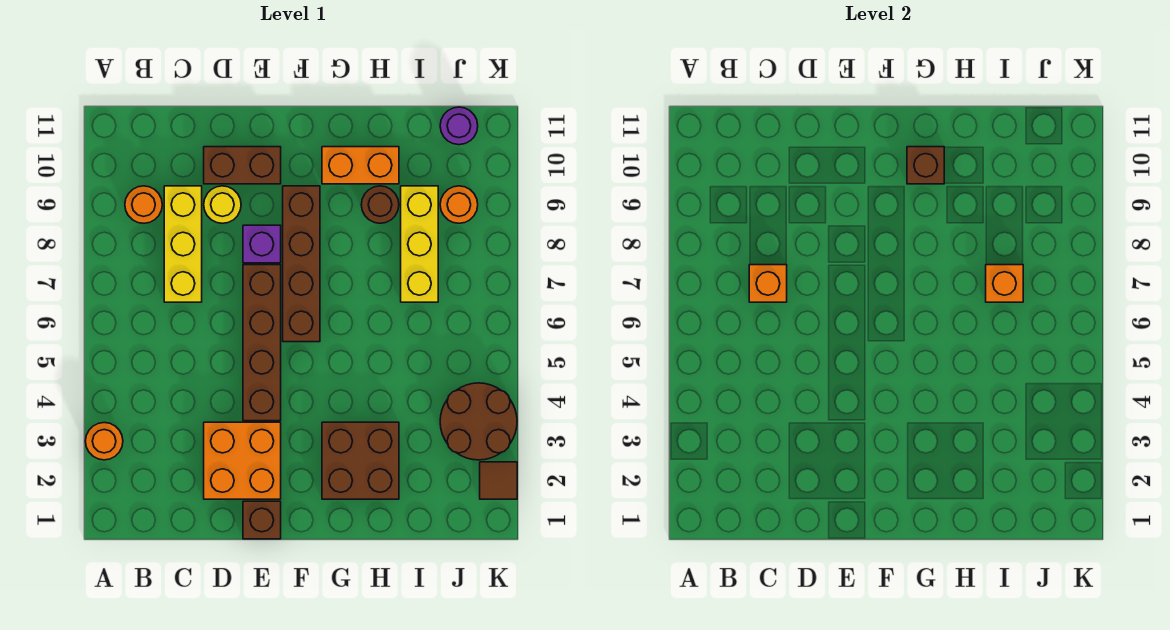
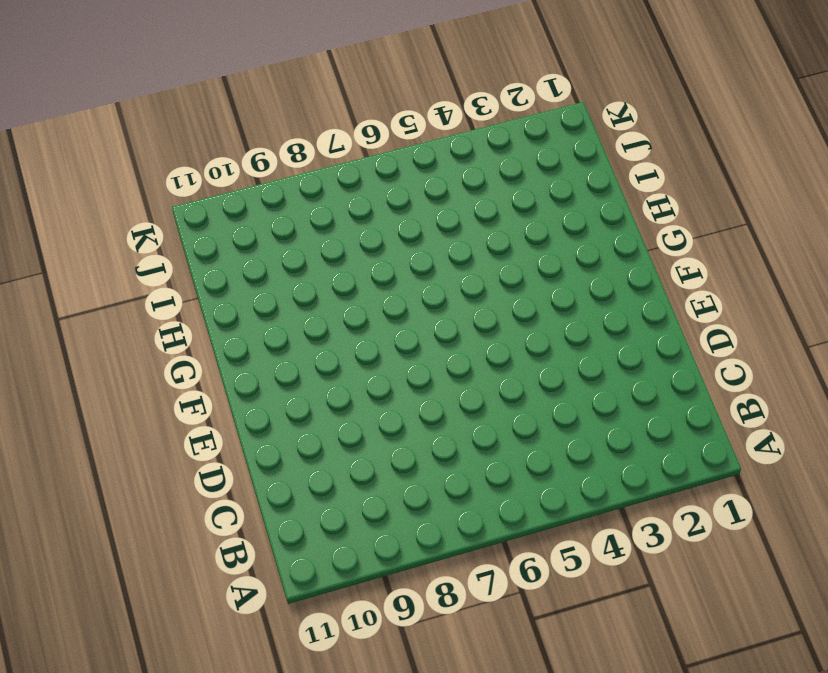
none -> orange 1x1 round brick [85,423,123,460]
none -> orange 1x1 round brick [125,186,162,223]
none -> yellow 1x3 brick [164,186,202,302]

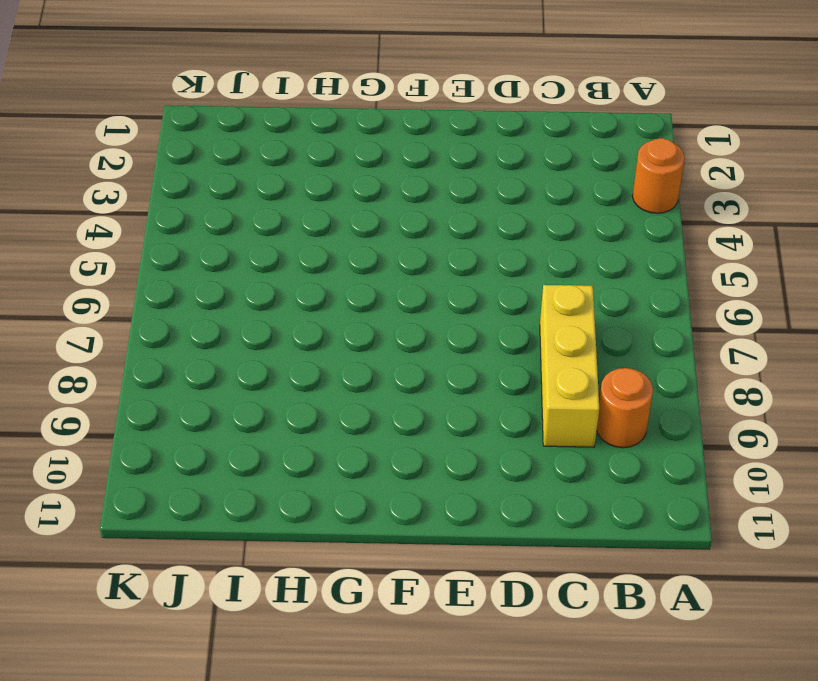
none -> orange 2x2 brick [204,422,281,499]
none -> yellow 1x1 round brick [204,186,241,223]
none -> brown 1x2 brick [204,147,281,184]

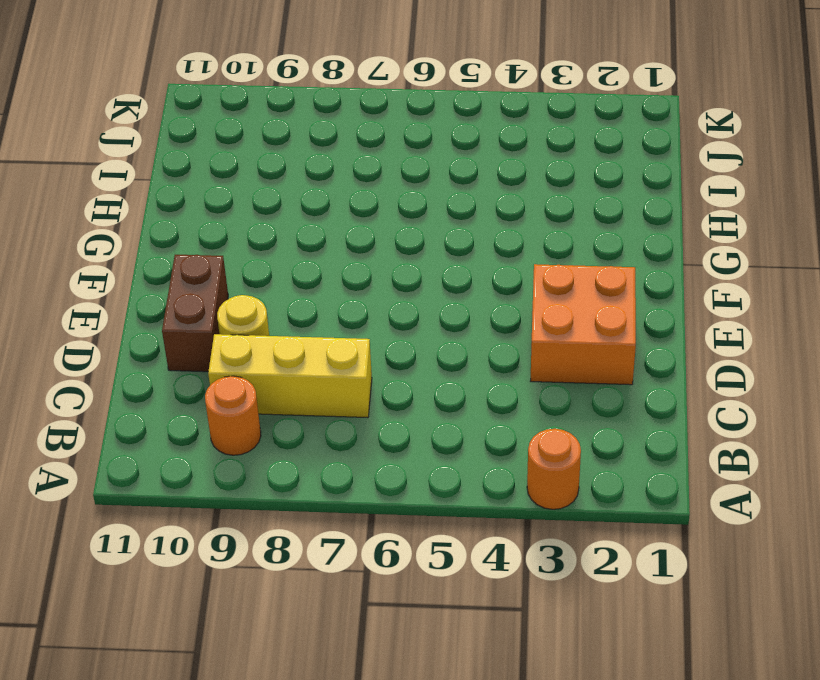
none -> brown 1x1 brick [243,501,281,539]
none -> brown 1x4 brick [243,265,281,421]
none -> purple 1x1 brick [243,225,281,263]

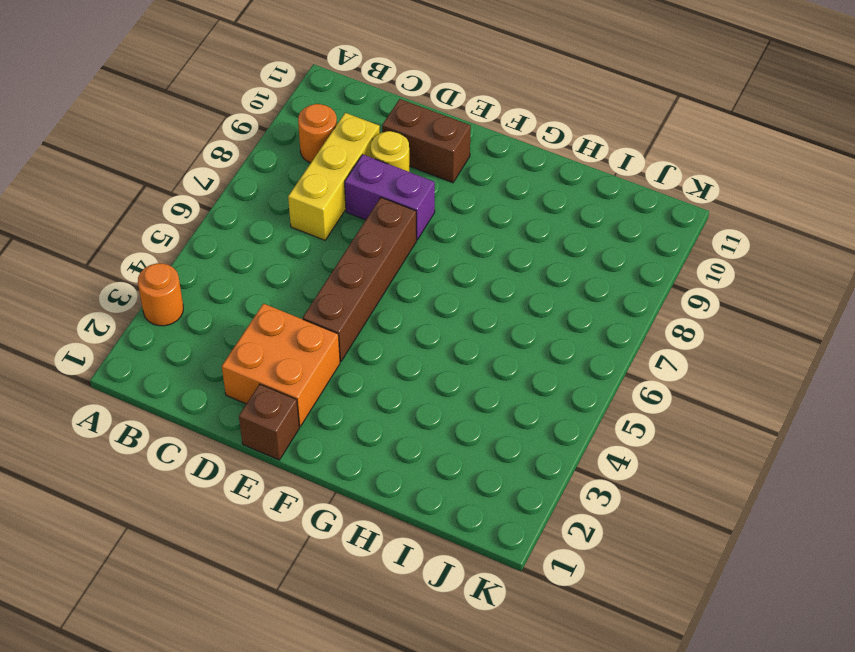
purple 1x2 brick [345,155,435,240] -> purple 1x1 brick [243,225,281,263]
none -> brown 1x4 brick [283,186,320,342]
none -> brown 2x2 brick [322,422,399,499]
none -> orange 1x2 brick [322,147,399,184]

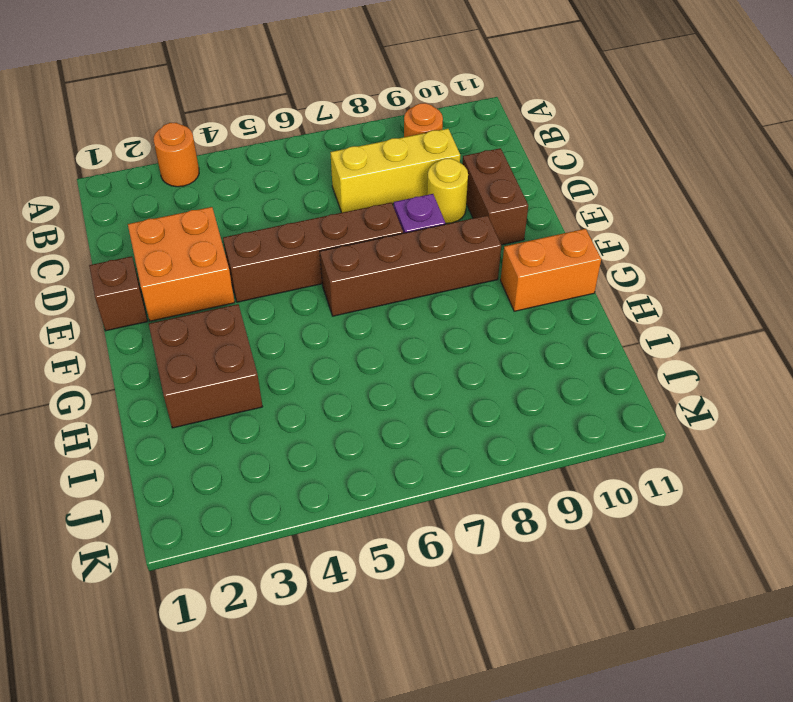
orange 1x2 brick [501,229,601,311] -> orange 1x2 brick turned to [322,147,399,184]
none -> brown 1x1 round brick [361,186,399,223]
none -> yellow 1x3 brick [401,186,438,302]
none -> brown 2x2 round brick [440,383,517,460]

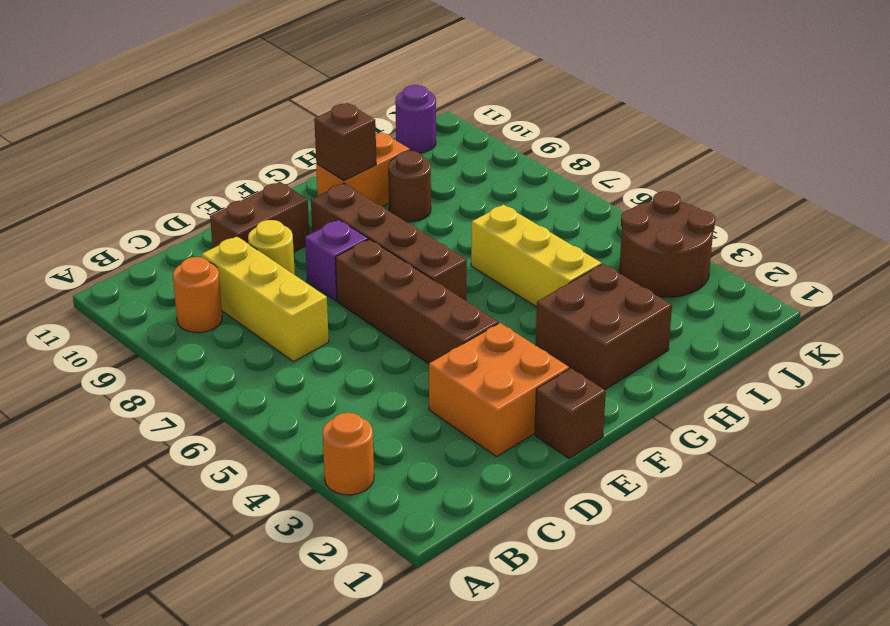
yellow 1x3 brick [471,205,601,307] -> yellow 1x3 brick moved to [401,186,438,302]
none -> orange 1x1 round brick [440,186,478,223]
none -> brown 1x1 tile [480,462,517,499]
none -> orange 1x1 brick [749,265,787,302]

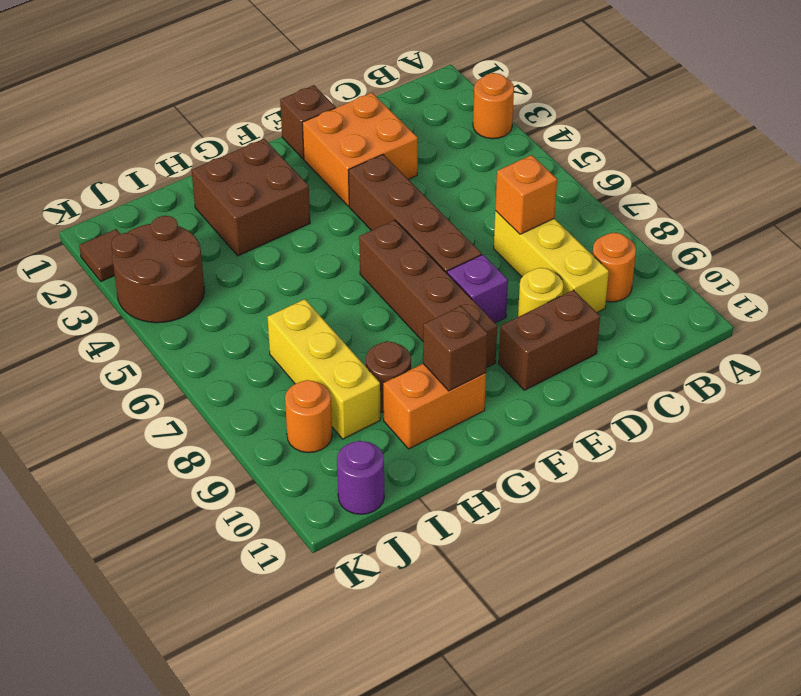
none -> orange 1x1 brick [986,265,1023,302]

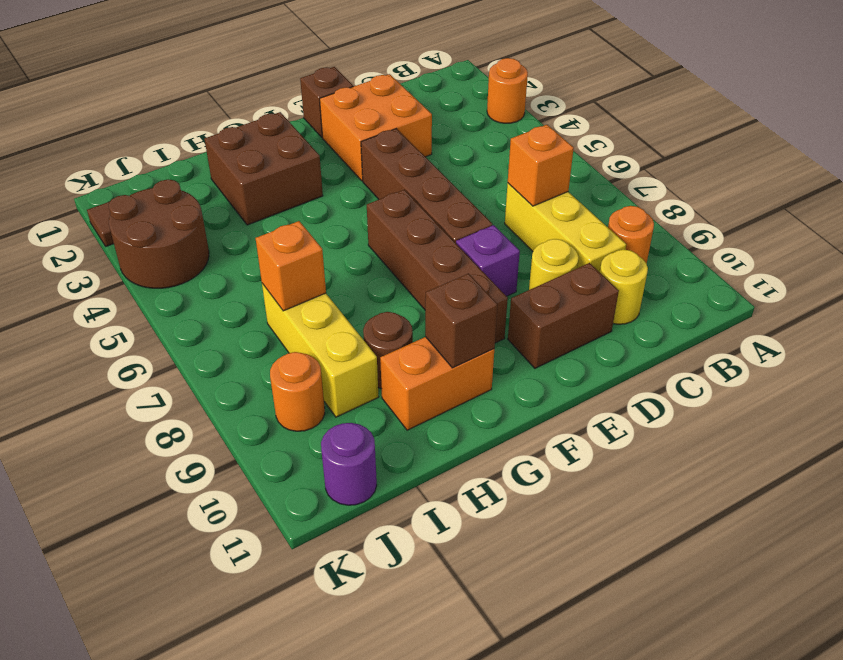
yellow 1x1 round brick [600,249,648,324] -> none

